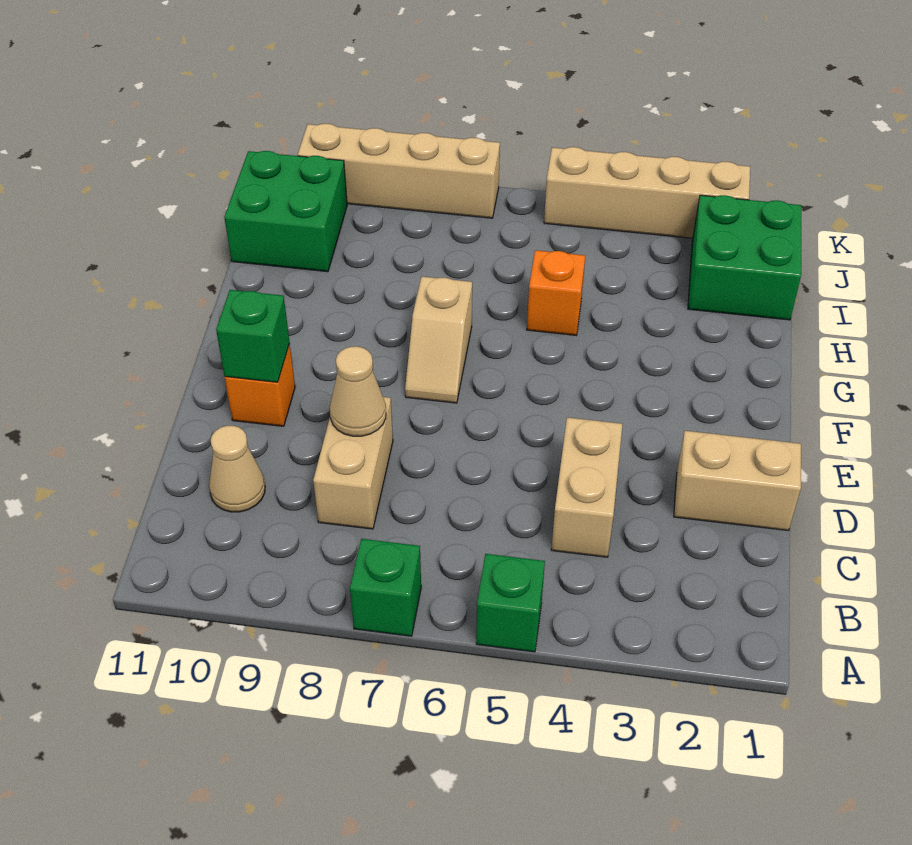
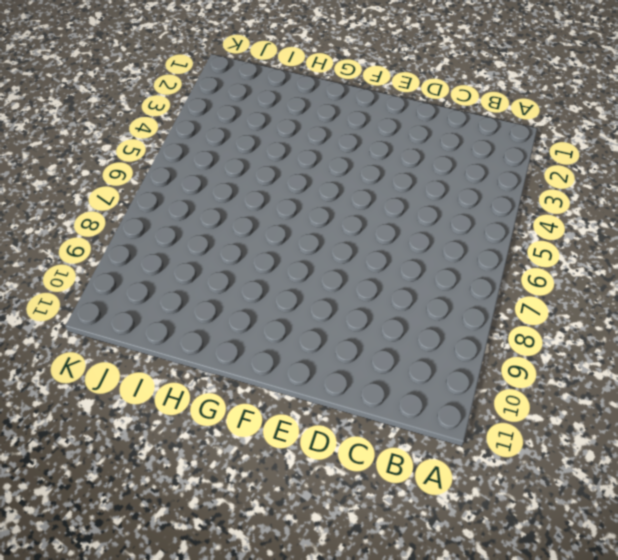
none -> green 1x1 brick [476,554,545,652]
none -> green 1x1 brick [350,539,421,636]
none -> tan 1x2 brick [551,417,623,557]

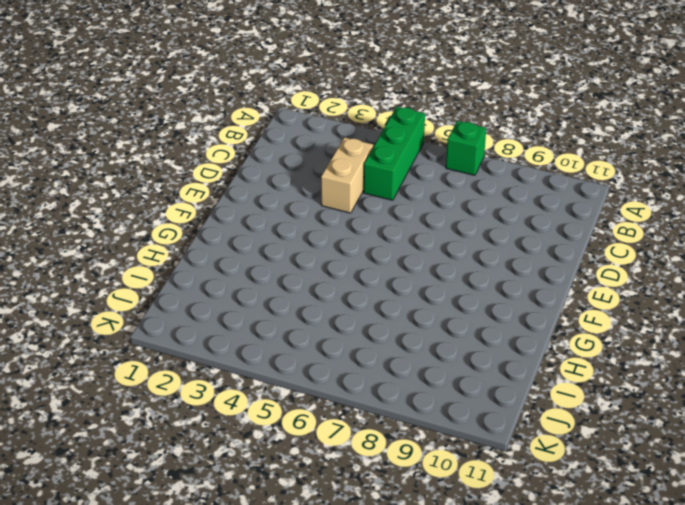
green 1x3 brick [364,107,425,200] -> green 1x1 brick [476,554,545,652]
none -> tan 1x2 brick [313,397,393,529]
none -> tan 1x1 cone [209,426,265,512]
none -> tan 1x2 brick [674,431,801,531]

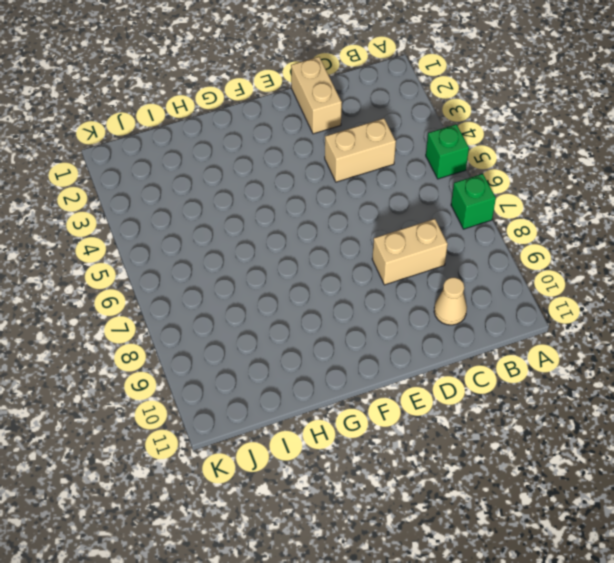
none -> orange 1x1 brick [225,344,295,426]
none -> tan 1x2 slope [405,277,472,403]
none -> orange 1x1 brick [527,250,585,335]

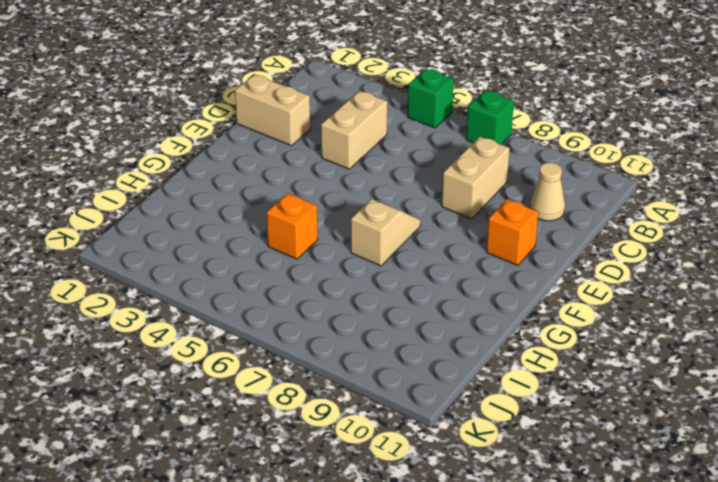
none -> green 2x2 brick [688,195,801,320]
none -> green 2x2 brick [224,151,347,272]
none -> tan 1x4 brick [544,147,750,238]

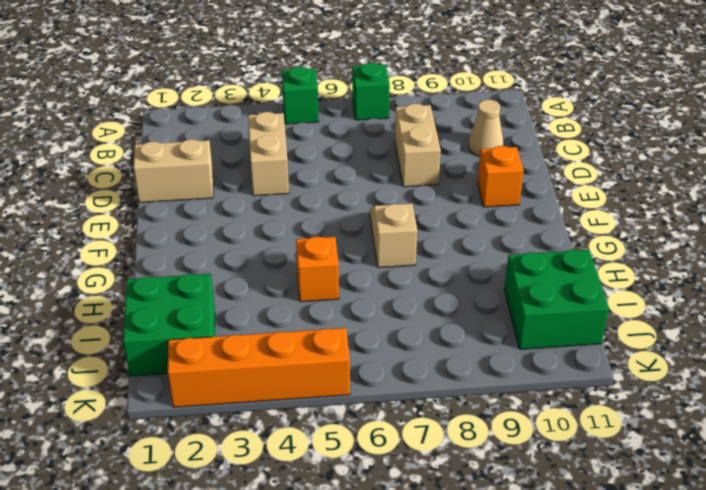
orange 1x4 brick [168,328,350,407] -> tan 1x4 brick [544,147,750,238]
none -> tan 1x4 brick [298,124,500,218]
none -> tan 1x1 cone [330,346,386,436]
none -> green 1x1 brick [216,290,290,382]

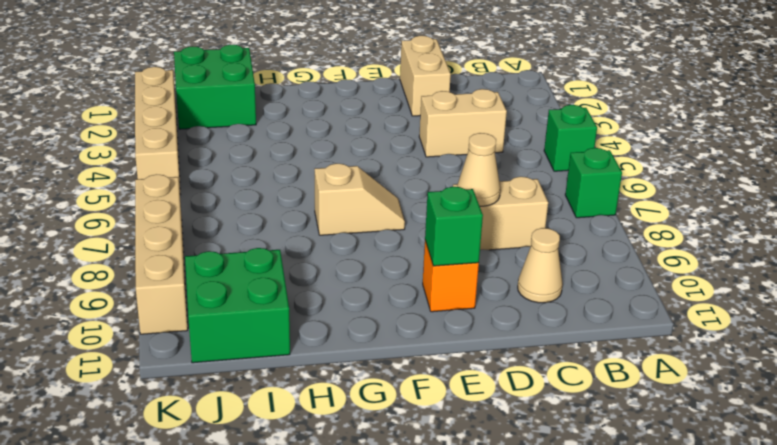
none -> orange 1x1 brick [527,250,585,335]

